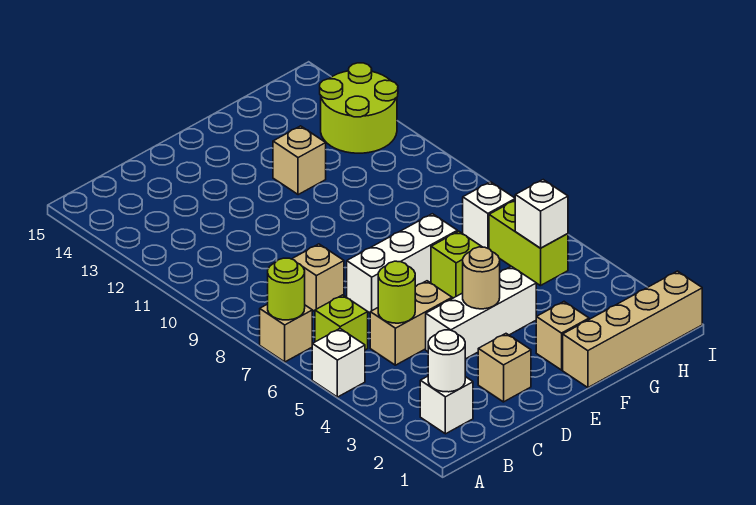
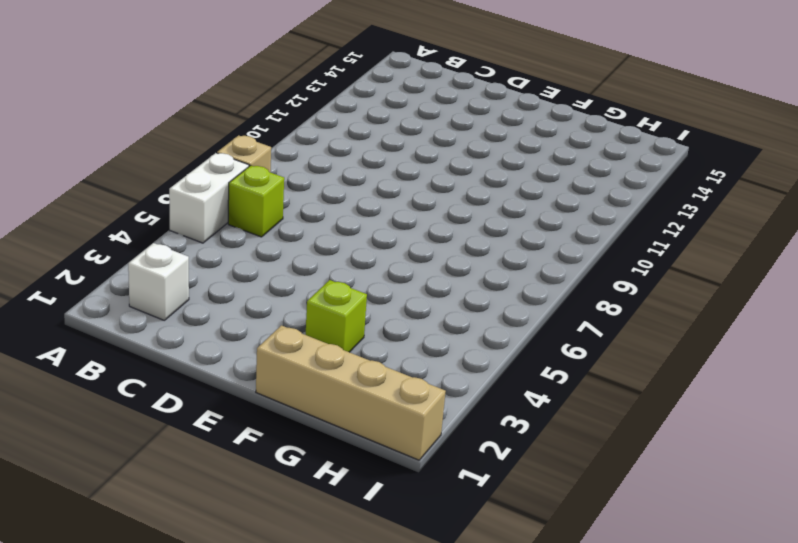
white 1x2 brick [169,153,249,243] -> white 1x1 brick [312,329,365,397]
lime 1x1 brick [306,280,367,352] -> lime 1x1 brick moved to [431,231,482,298]
none -> tan 1x2 brick [370,281,452,365]
none -> tan 1x1 brick [292,244,344,311]
none -> tan 1x1 brick [478,334,531,402]

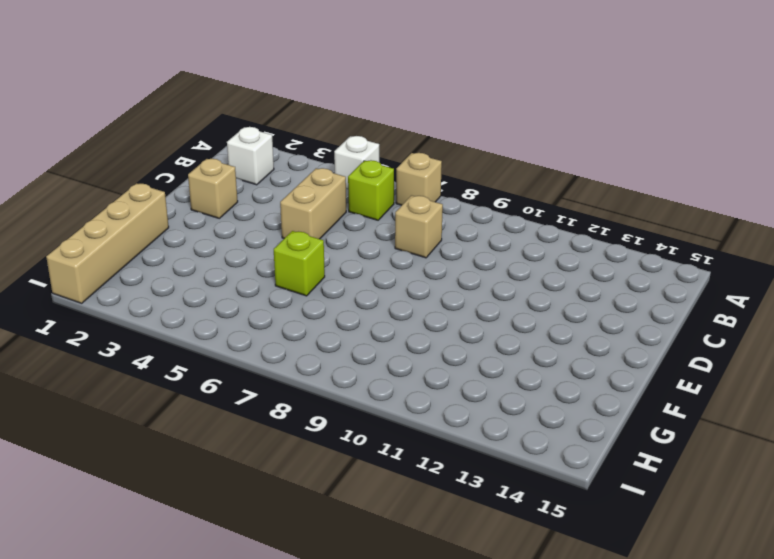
none -> white 1x3 brick [426,266,537,359]
none -> white 1x3 brick [347,214,457,313]
none -> tan 1x1 brick [536,302,589,370]

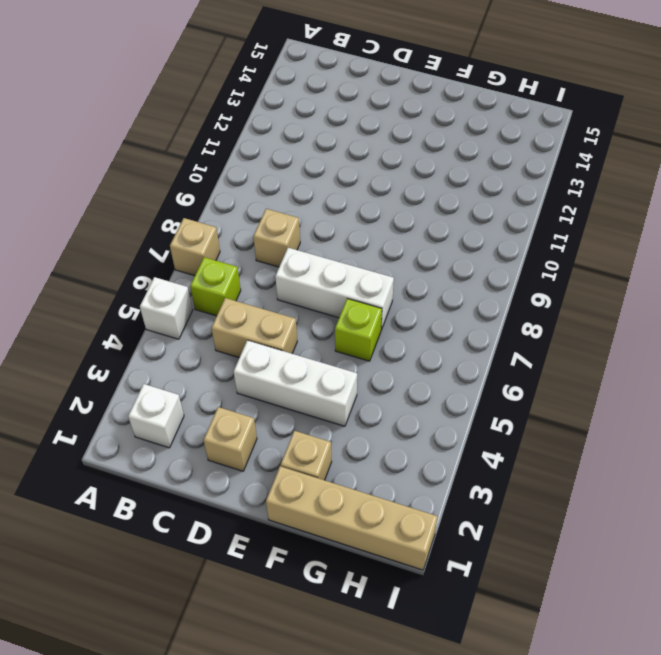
none -> tan 1x1 brick [273,126,326,195]
none -> lime 1x2 brick [489,200,568,286]
none -> white 1x1 brick [463,182,515,249]

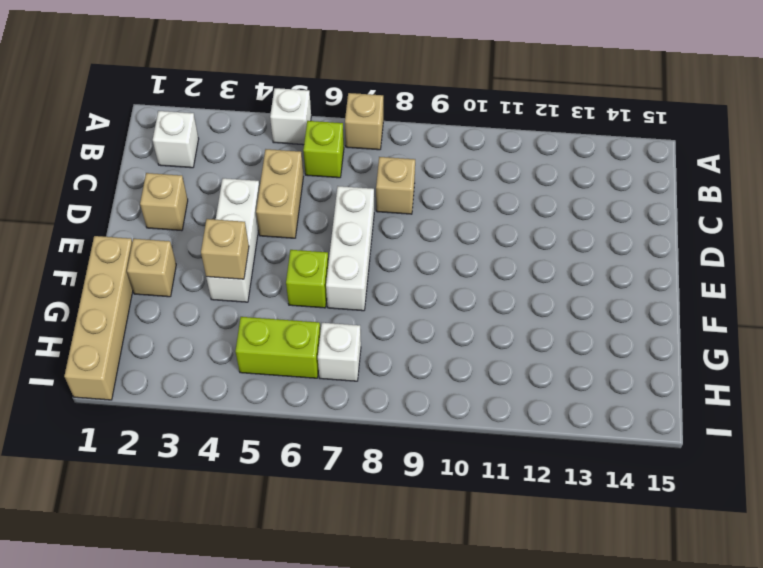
tan 1x1 brick [201,219,249,279] -> tan 1x1 brick moved to [273,126,326,195]
none -> lime 2x2 round brick [320,63,398,153]
none -> lime 1x1 round brick [268,258,305,320]
none -> white 1x1 round brick [428,330,465,392]

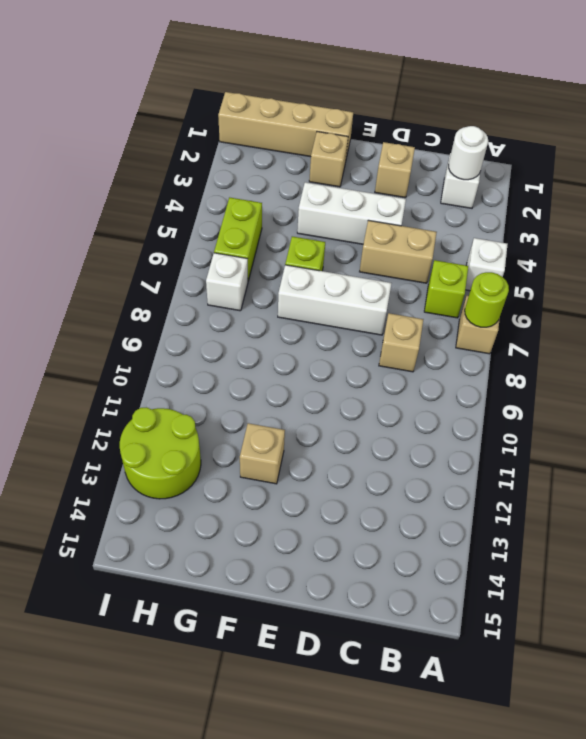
none -> lime 1x1 round brick [378,261,415,323]
none -> tan 1x1 round brick [463,247,500,309]
none -> white 1x1 brick [515,180,568,248]

